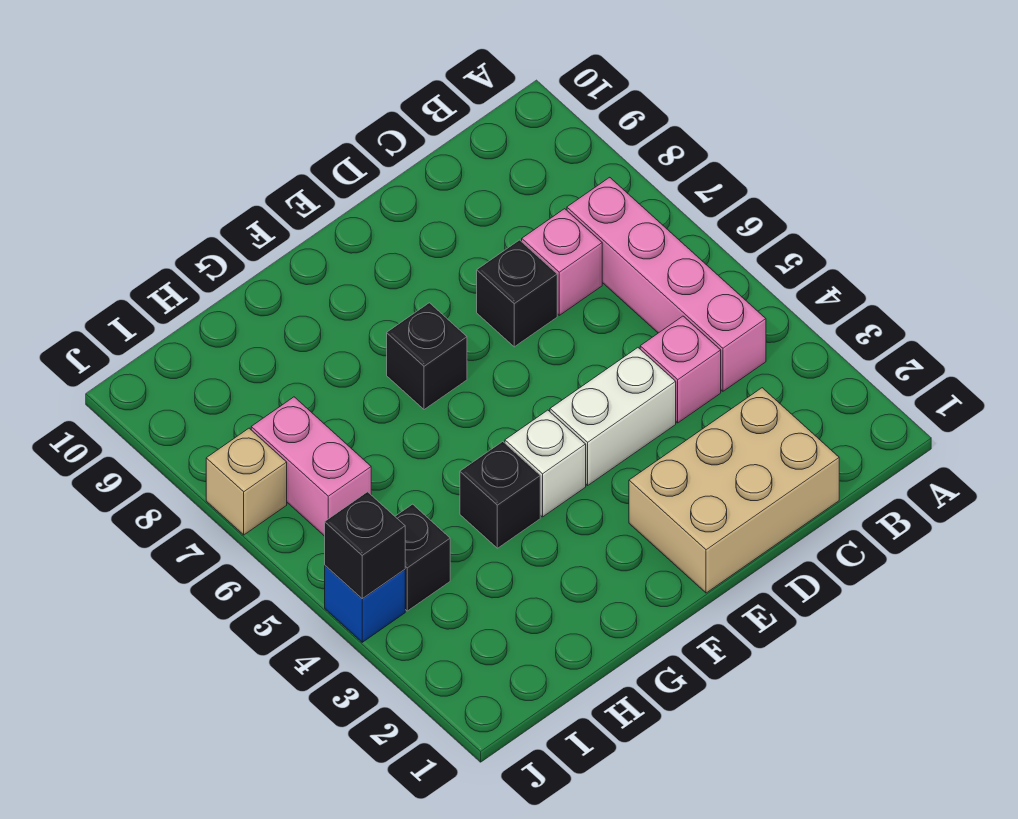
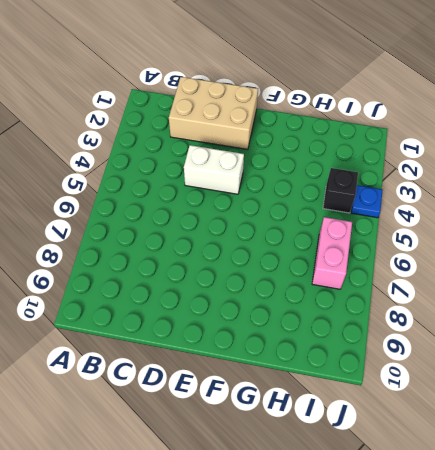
blue 1x1 plate [351,185,383,218] -> blue 1x1 brick [325,566,405,642]
none -> pink 1x4 brick [567,177,766,391]
none -> pink 1x1 brick [640,316,721,423]
none -> pink 1x1 brick [522,209,602,315]

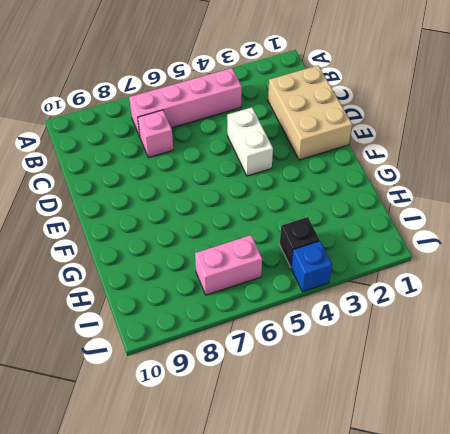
none -> pink 1x1 brick [640,316,721,423]
none -> black 1x1 brick [477,240,557,347]
none -> white 1x1 brick [505,410,586,517]

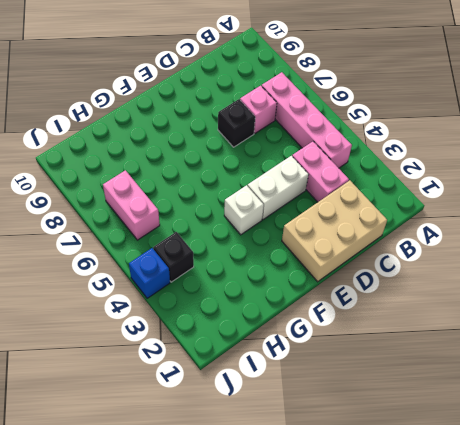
pink 1x2 brick [292,141,349,202] -> pink 1x1 brick [640,316,721,423]
none -> black 1x1 brick [387,303,467,410]
none -> black 1x1 brick [460,442,540,548]
none -> tan 1x1 brick [206,428,287,535]

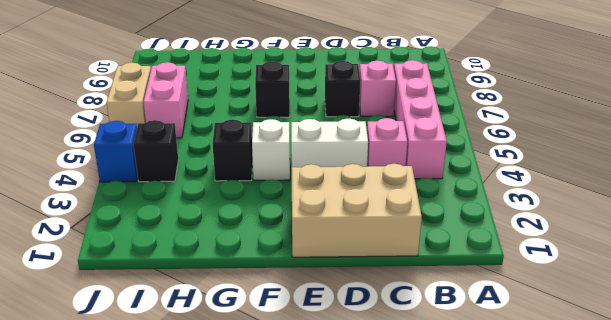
tan 1x2 brick [106,63,151,127] -> tan 1x1 brick [206,428,287,535]
none -> black 1x1 brick [325,492,405,598]

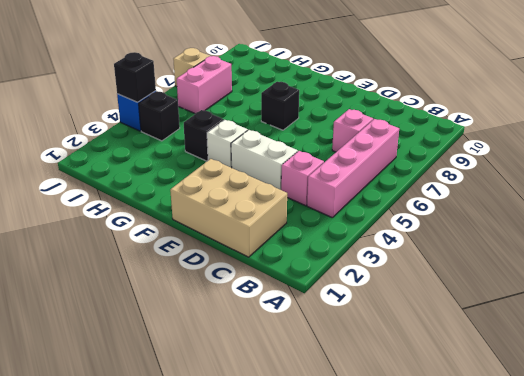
none -> black 1x1 brick [477,240,557,347]

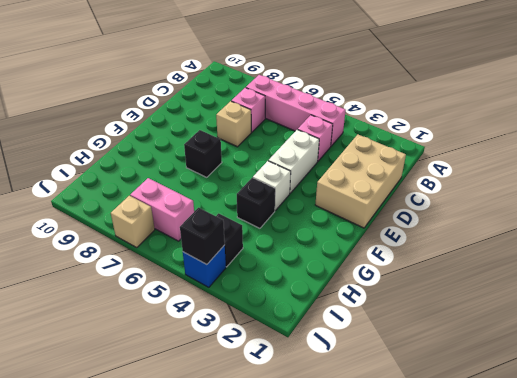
tan 1x1 brick [216,101,251,147] -> black 1x1 brick [477,240,557,347]

